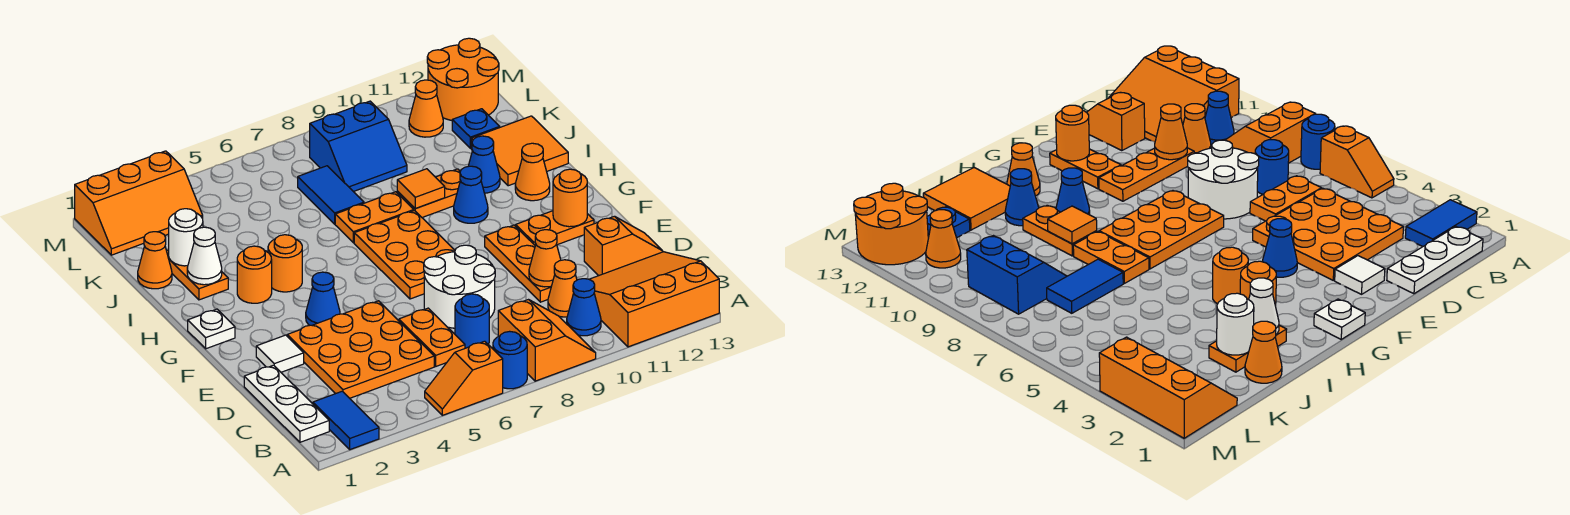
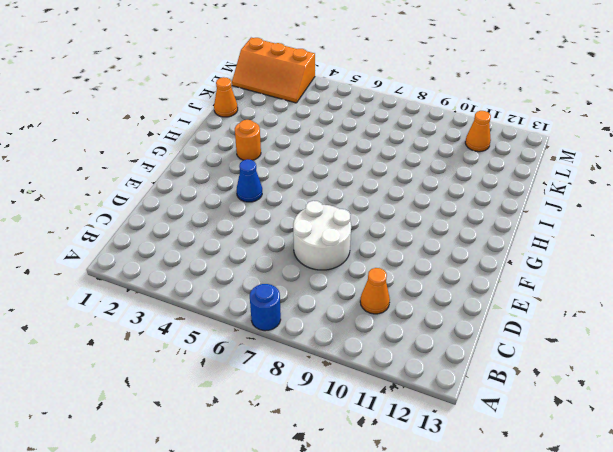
none -> blue 1x2 tile [313,391,379,450]
none -> orange 1x2 slope [425,341,503,415]
none -> orange 2x2 slope [498,300,596,381]
none -> orange 3x3 slope [589,252,719,347]

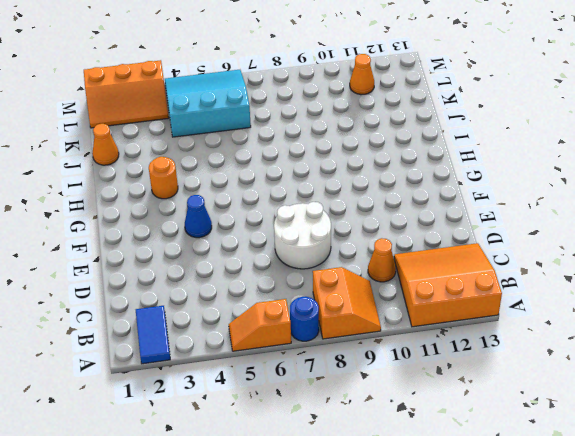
cyan 3x3 slope [165,70,251,137] -> none
none -> white 1x3 plate [244,365,329,442]
none -> blue 1x1 cone [567,279,601,336]
none -> orange 3x3 plate [287,301,434,398]
none -> orange 1x2 plate [399,308,465,366]

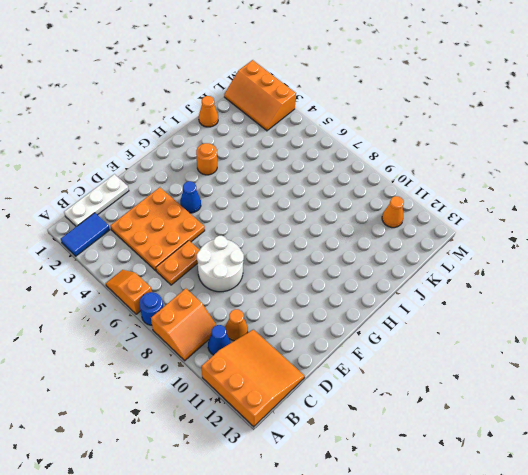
none -> blue 1x1 round brick [455,294,489,348]
none -> orange 1x3 plate [485,225,551,302]
none -> orange 1x2 slope [584,216,663,276]
none -> white 1x1 tile [256,335,304,372]

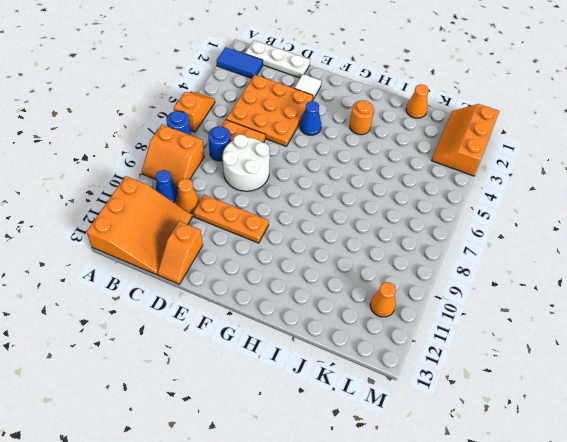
none -> orange 2x3 plate [354,211,455,299]
none -> orange 1x2 plate [516,211,594,245]
none -> white 1x1 plate [188,309,235,349]
none -> orange 1x1 round brick [268,235,302,292]

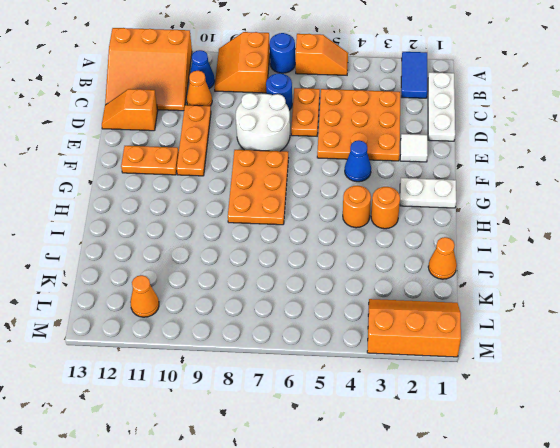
white 1x2 plate [400,178,456,208] -> white 1x1 plate [188,309,235,349]
none -> blue 1x1 cone [454,166,488,223]
none -> orange 1x1 cone [515,143,550,201]
none -> orange 1x2 plate [167,250,228,300]
none -> orange 1x2 plate [335,192,414,243]

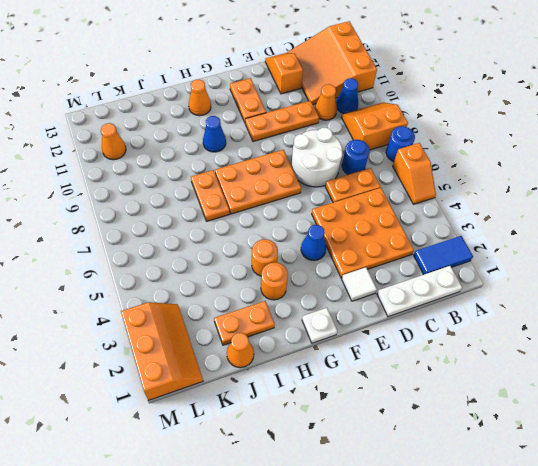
none -> orange 1x2 plate [397,169,460,217]
none -> blue 1x1 cone [469,136,500,193]
none -> orange 2x2 tile [471,116,568,186]
none -> blue 1x2 tile [298,166,364,224]

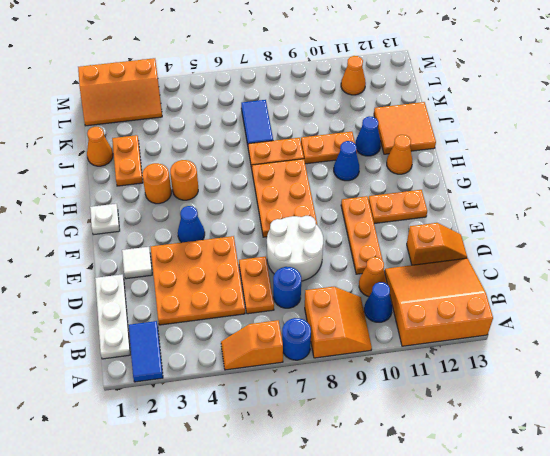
none -> blue 2x2 slope [310,101,407,192]
none -> blue 1x1 plate [452,109,500,148]
none -> orange 2x2 round brick [427,38,499,120]
none -> orange 1x1 cone [529,230,561,287]

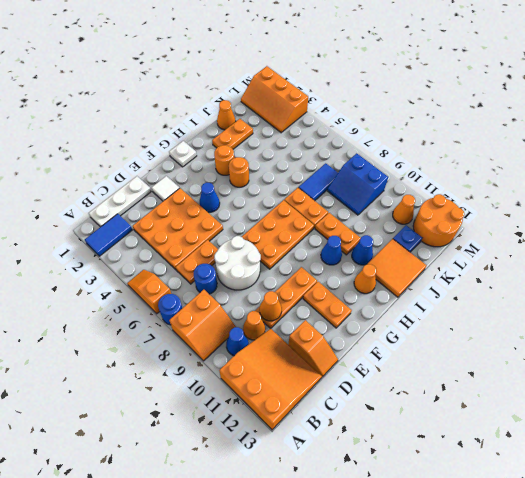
none -> orange 1x1 round brick [553,169,587,227]
none -> white 1x1 cone [187,227,222,285]
none -> orange 1x1 tile [397,169,445,209]
none -> white 1x1 round brick [169,209,203,266]

